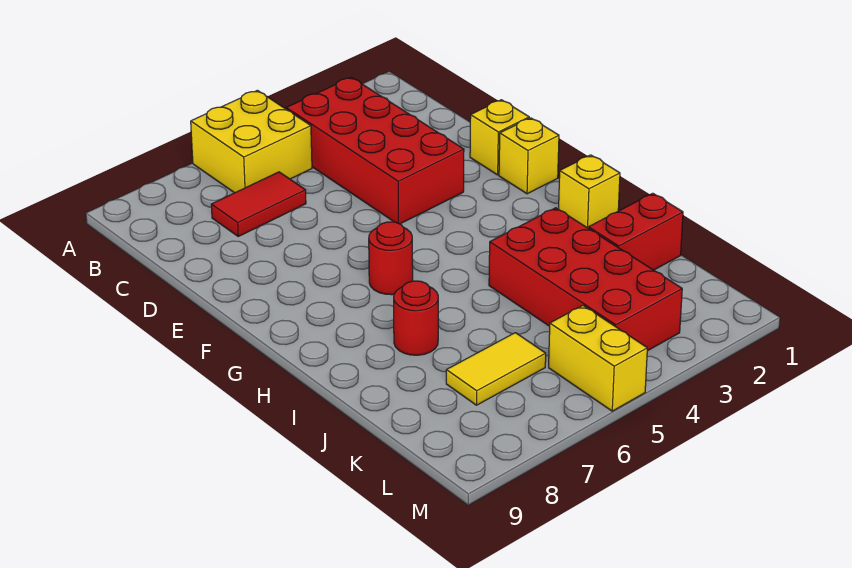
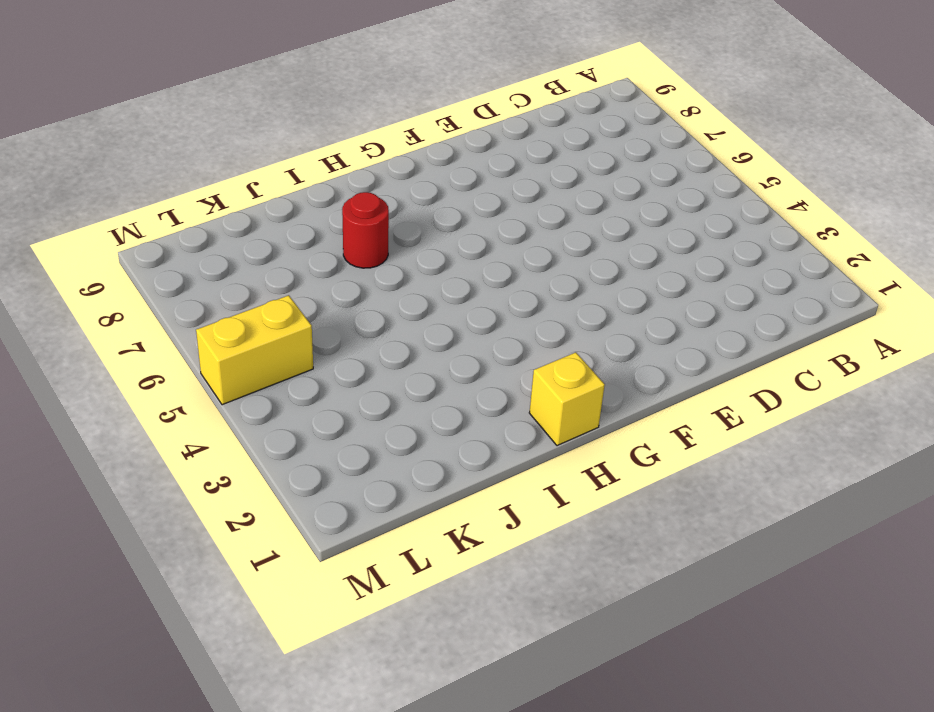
none -> yellow 2x2 brick [191,90,312,193]
none -> red 2x4 brick [286,77,464,224]
none -> red 1x2 tile [211,172,306,236]

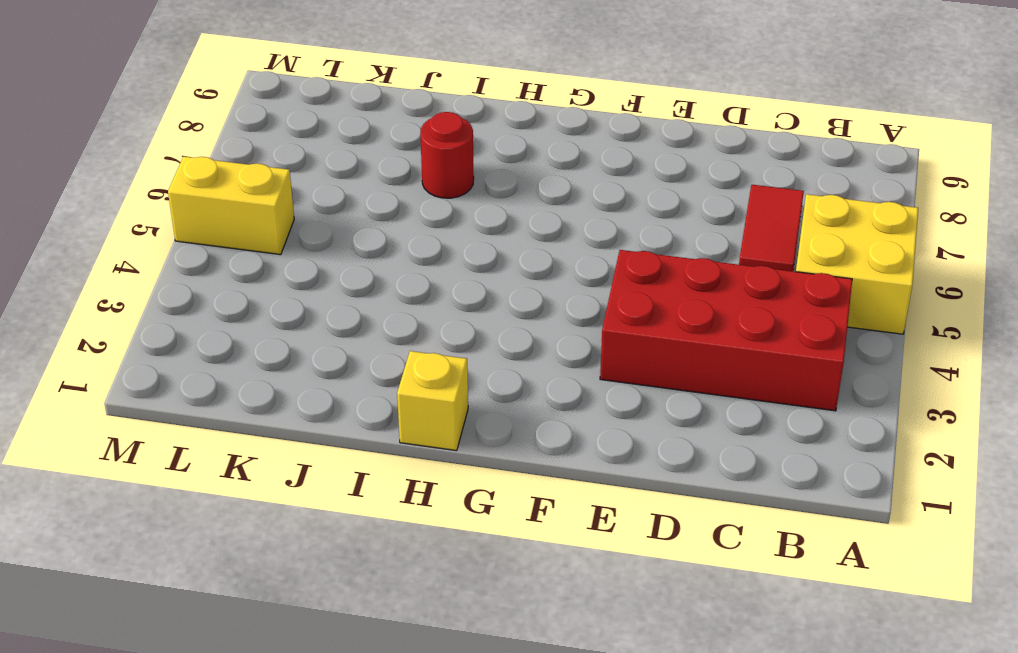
none -> yellow 1x1 brick [470,100,529,175]
none -> yellow 1x1 brick [499,118,559,194]
none -> red 1x1 round brick [369,222,413,295]

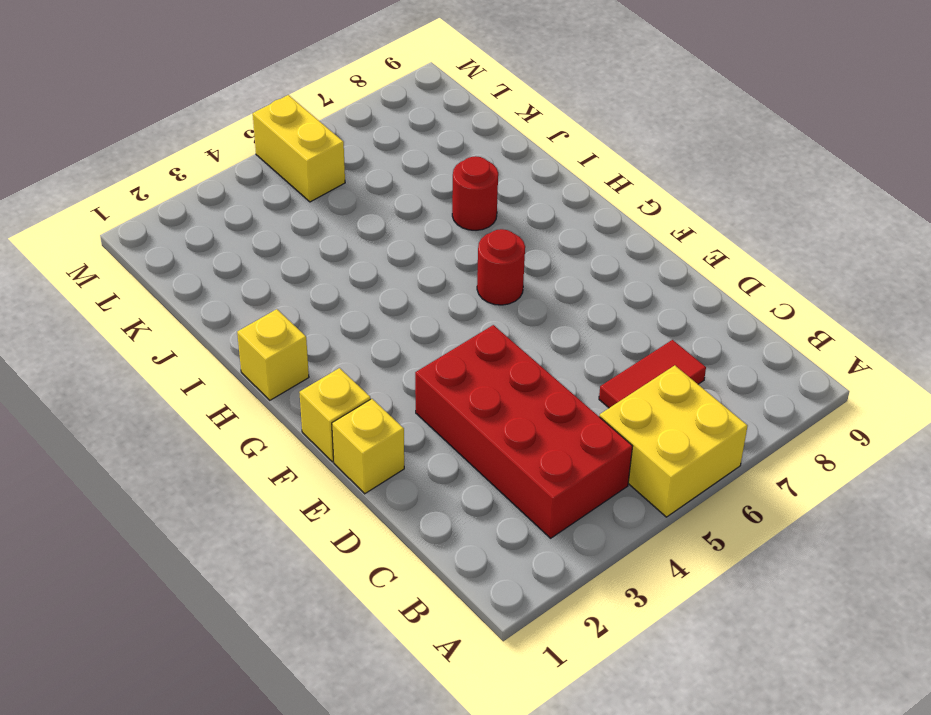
none -> red 2x4 brick [489,208,682,351]
none -> red 1x2 brick [589,193,683,270]
none -> yellow 1x2 tile [446,333,546,405]

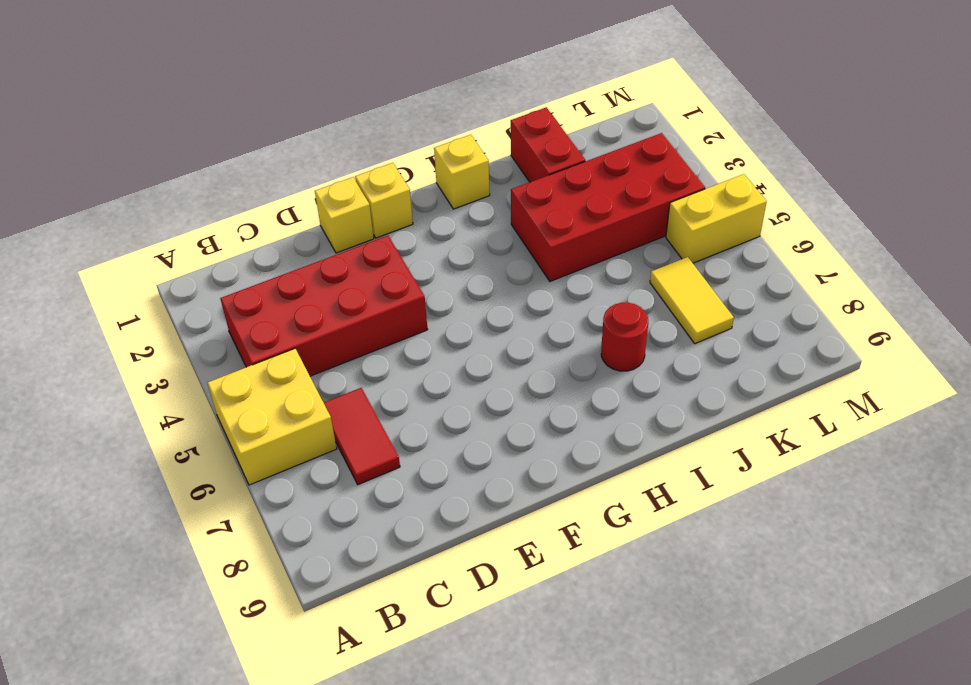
none -> red 1x1 round brick [369,222,413,295]

